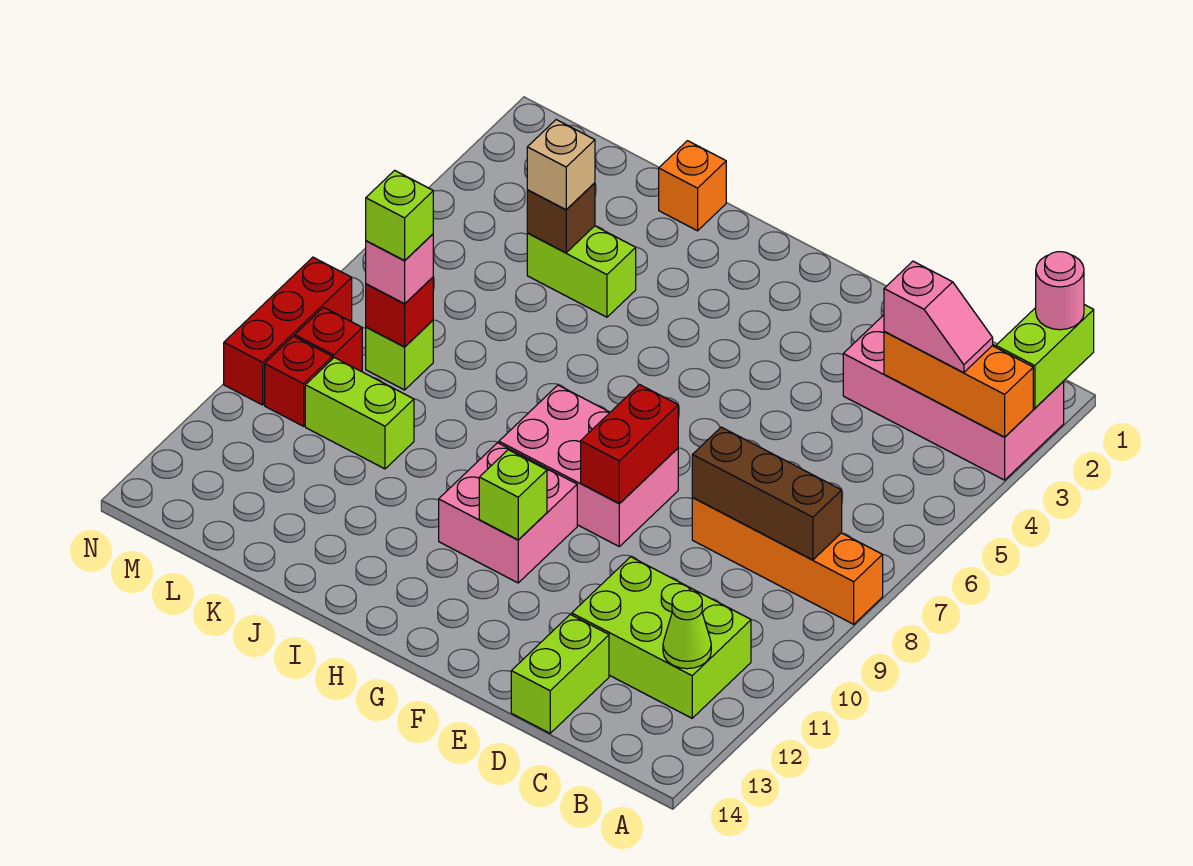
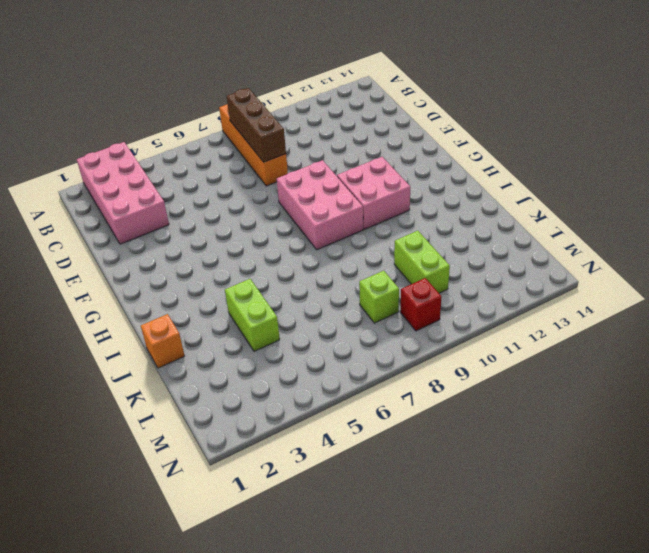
none -> lime 2x3 brick [572,557,751,718]
none -> lime 1x2 brick [511,614,609,733]
none -> red 1x1 brick [265,336,332,426]

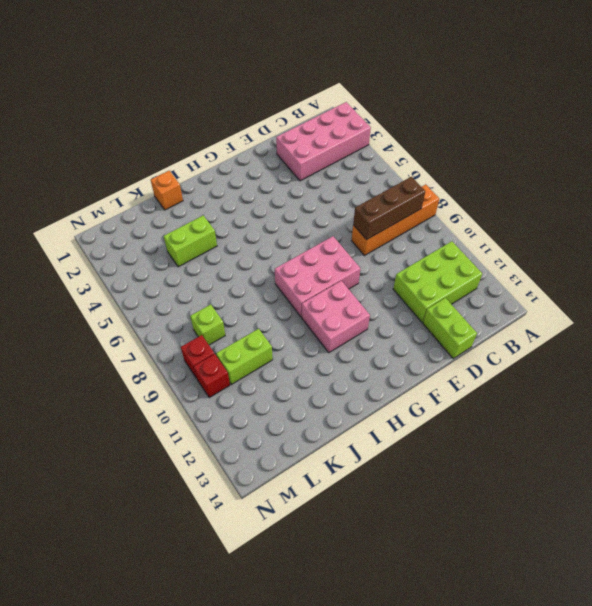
none -> red 1x3 brick [224,257,352,405]
none -> lime 1x2 brick [996,305,1094,408]
none -> orange 1x3 brick [884,332,1033,437]

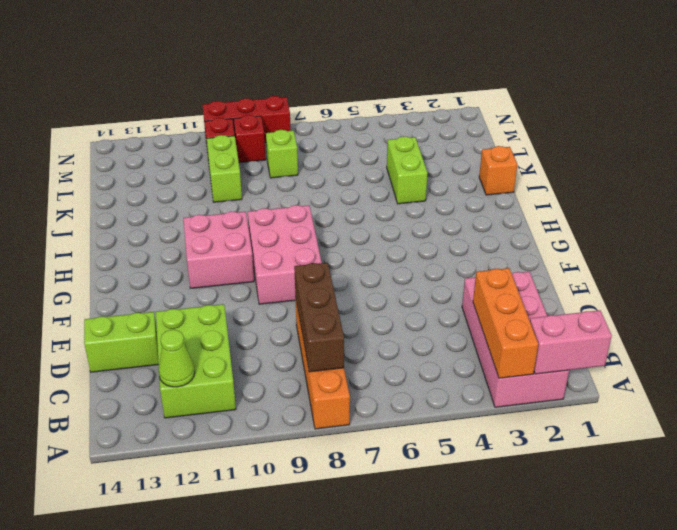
pink 1x2 brick [530,310,612,374] -> lime 1x2 brick [996,305,1094,408]
none -> red 1x2 brick [581,385,678,504]
none -> lime 1x1 brick [479,450,547,540]
none -> brown 1x1 brick [527,183,595,253]

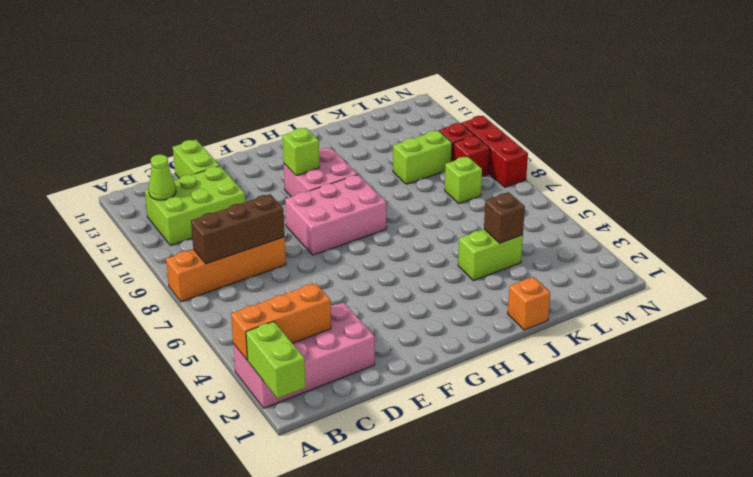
none -> red 1x2 brick [581,385,678,504]
none -> red 1x1 brick [366,277,433,347]
none -> pink 1x1 round brick [1036,252,1084,330]

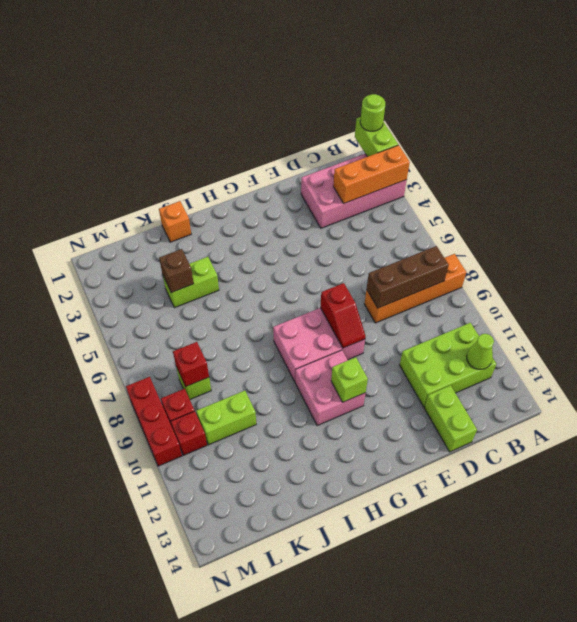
lime 1x1 round brick [360,94,385,131] -> pink 1x1 round brick [1036,252,1084,330]
red 1x2 slope [320,283,366,348] -> red 1x2 brick [581,385,678,504]
none -> pink 1x2 slope [884,261,993,373]
none -> tan 1x1 brick [527,120,595,210]
none -> pink 1x1 brick [366,234,433,304]

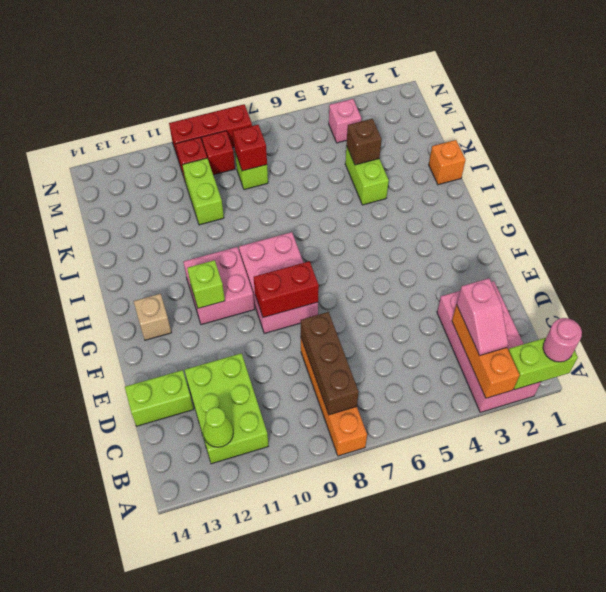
tan 1x1 brick [134,294,171,340] -> tan 1x1 brick moved to [527,120,595,210]
pink 1x1 brick [329,99,361,143] -> pink 1x1 brick moved to [366,234,433,304]
none -> lime 1x1 brick [366,170,433,260]

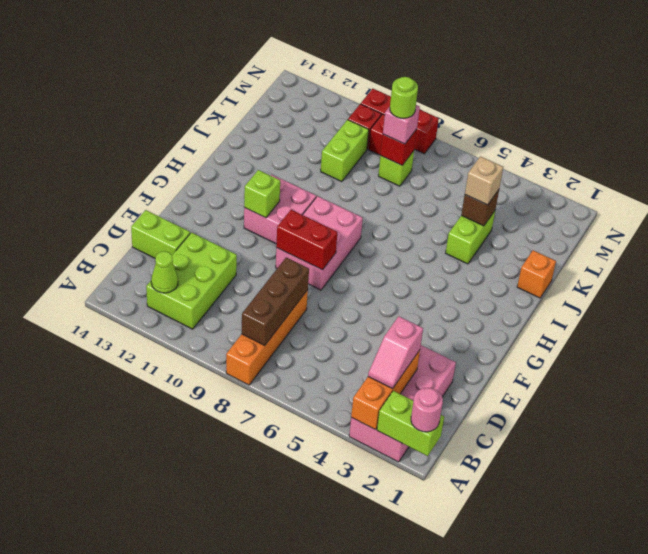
lime 1x1 round brick [390,77,418,118] -> lime 1x1 brick [366,170,433,260]

